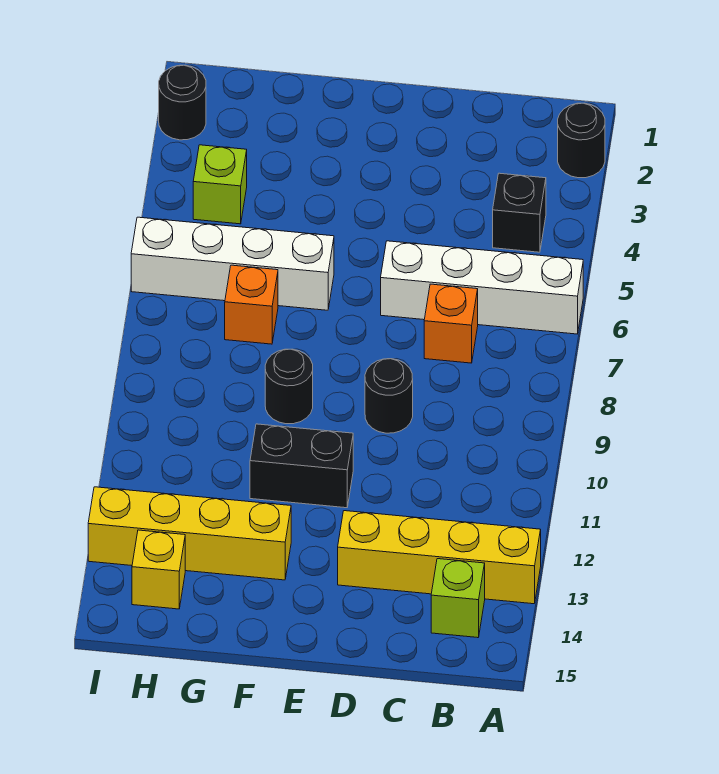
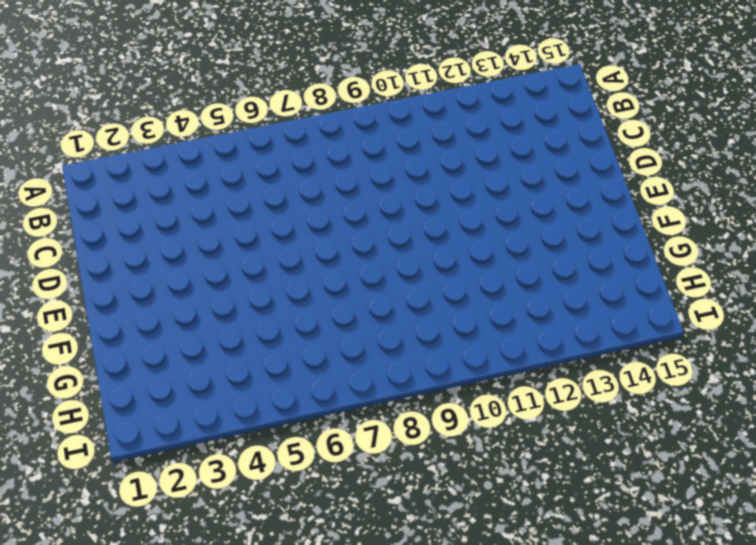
none -> black 1x1 round brick [558,103,605,178]
none -> white 1x4 brick [381,241,583,334]
none -> yellow 1x4 brick [338,511,541,604]

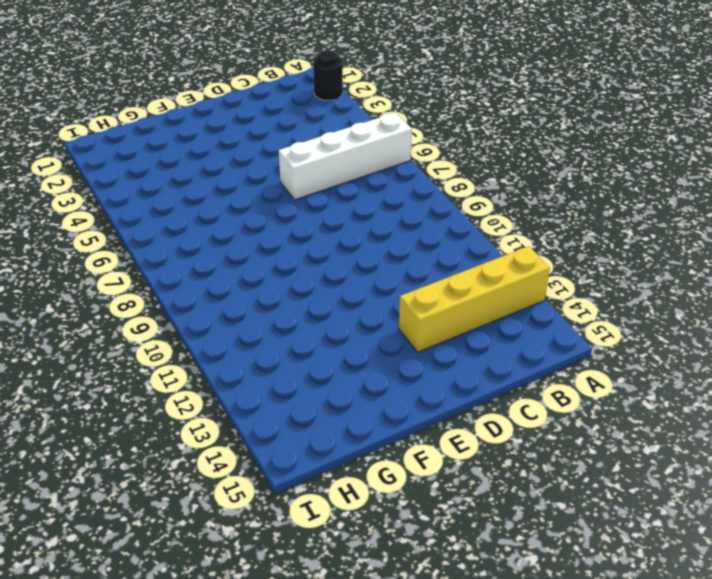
none -> black 1x1 brick [493,173,546,252]
none -> lime 1x1 brick [431,559,485,638]
none -> orange 1x1 brick [424,284,478,363]

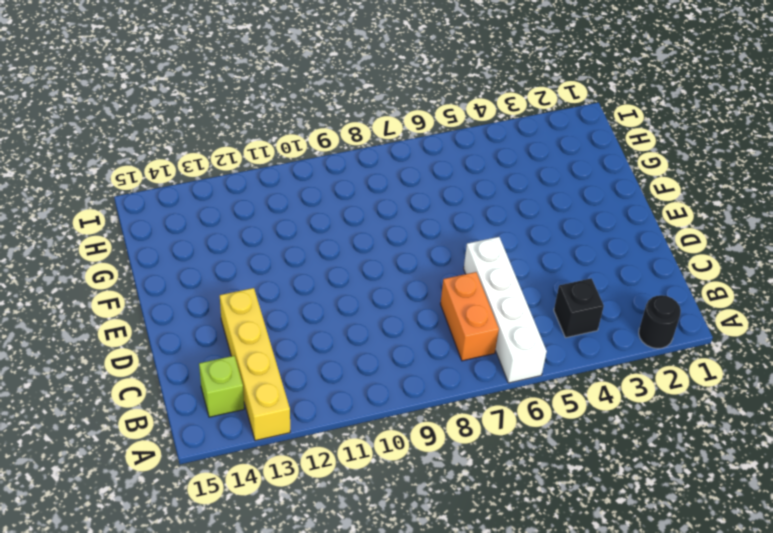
orange 1x2 brick [440,272,499,361] -> orange 1x1 brick [424,284,478,363]
none -> black 1x1 round brick [365,359,413,433]
none -> black 1x2 brick [250,424,353,508]
none -> white 1x4 brick [131,217,334,310]

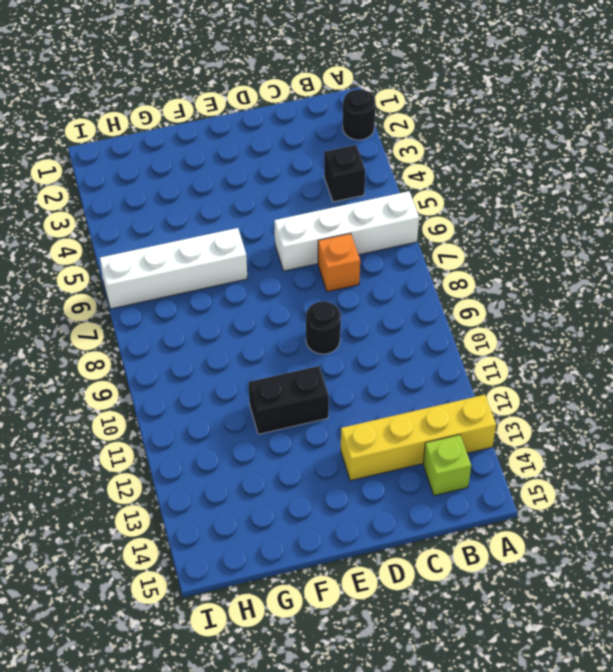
none -> black 1x1 round brick [265,349,313,424]
none -> yellow 1x4 brick [88,487,291,580]
none -> orange 1x1 brick [225,265,278,344]

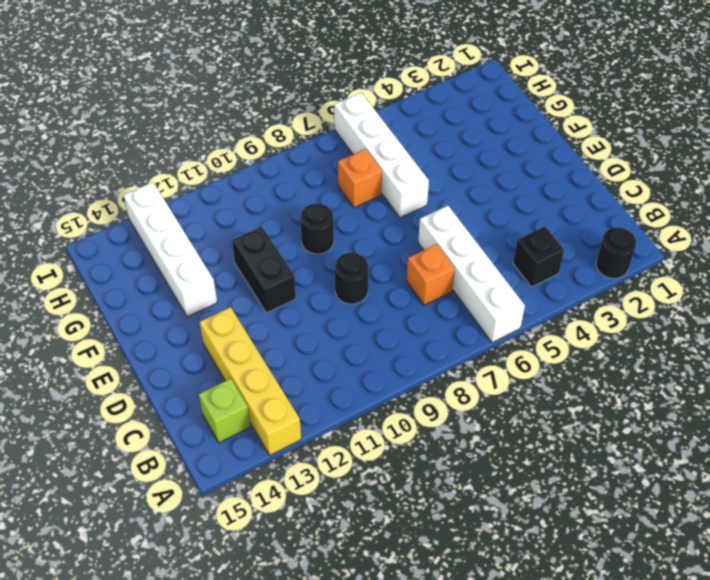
white 1x4 brick [124,182,217,317] -> yellow 1x4 brick [88,487,291,580]
none -> lime 1x1 brick [193,145,247,224]
none -> yellow 1x1 brick [132,530,185,609]
none -> black 1x1 round brick [159,65,206,140]

